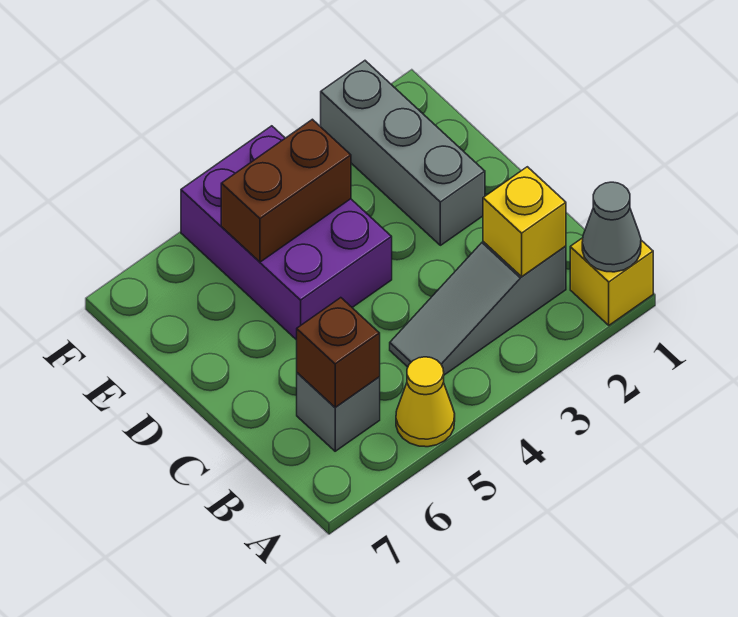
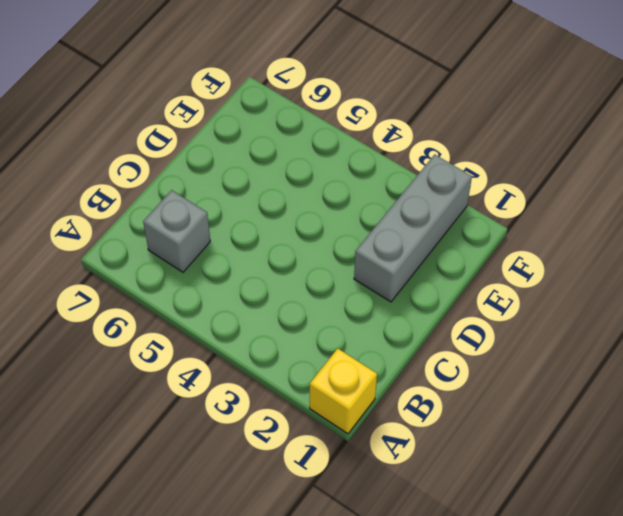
none -> yellow 1x1 cone [396,357,455,447]
none -> grey 1x3 slope [390,242,566,375]

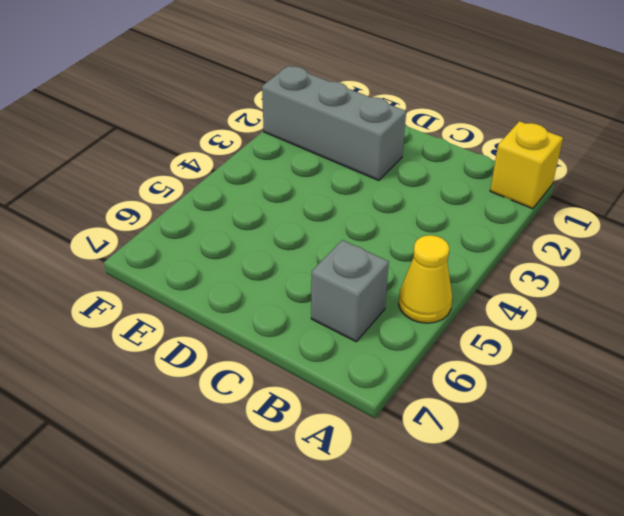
none -> grey 1x3 slope [390,242,566,375]
none -> purple 2x3 brick [181,126,392,340]

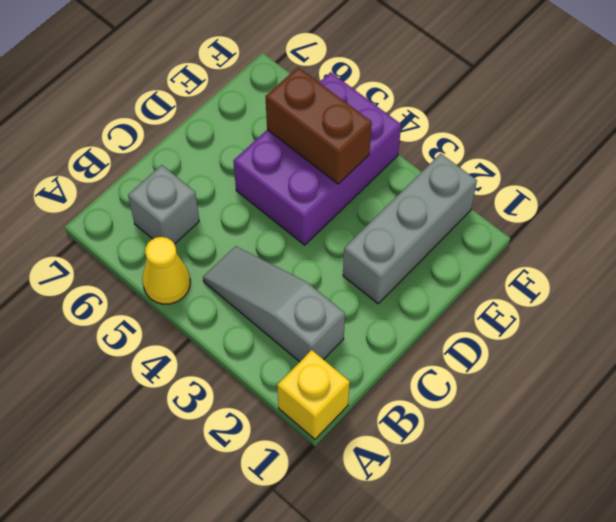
none -> grey 1x1 cone [582,182,641,272]
none -> yellow 1x1 brick [483,167,566,277]

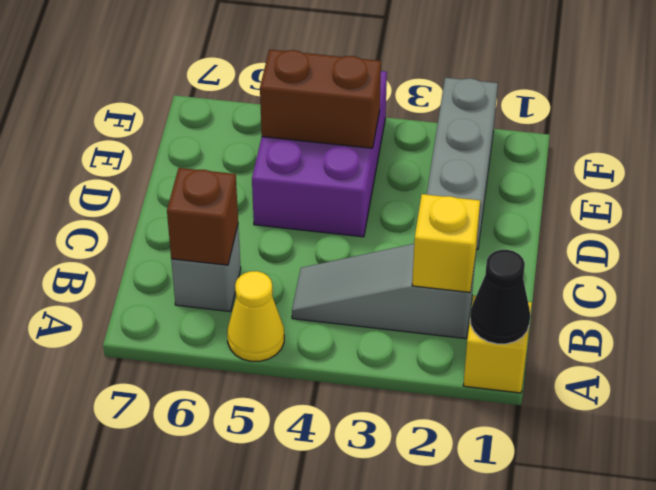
black 1x1 cone [470,250,530,344] -> grey 1x1 cone [582,182,641,272]

